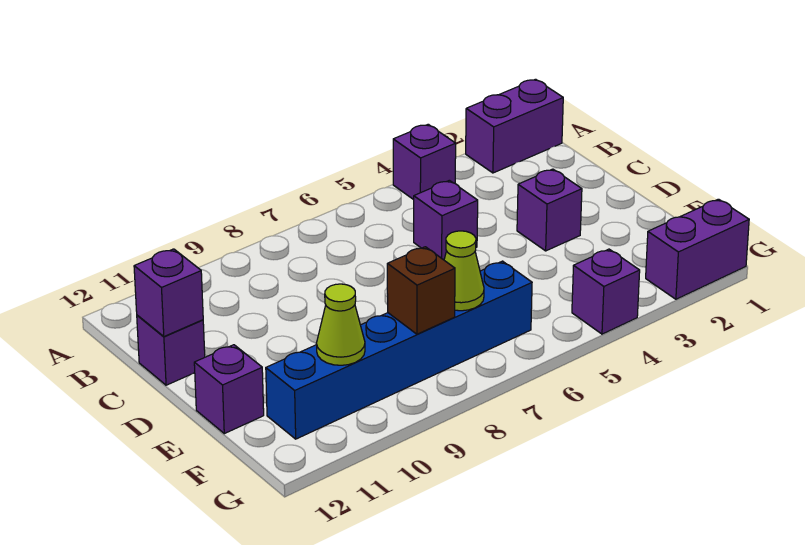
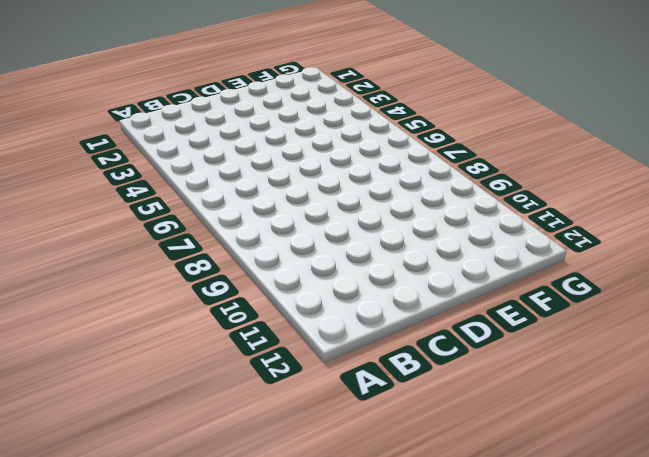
none -> purple 1x2 brick [466,79,563,173]
none -> purple 1x1 brick [393,124,456,200]
none -> purple 1x1 brick [414,180,478,260]

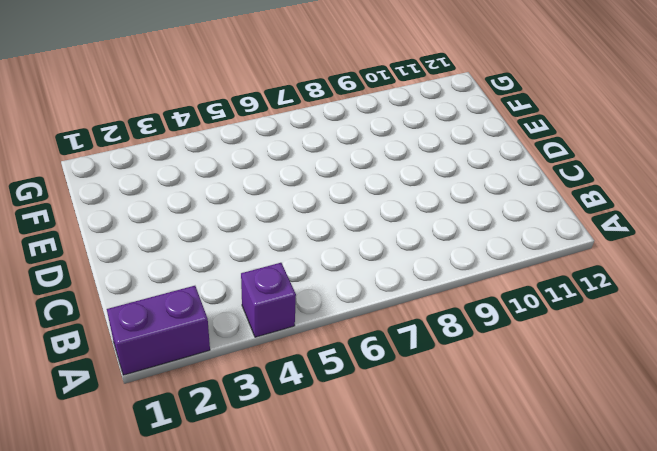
none -> purple 1x1 brick [414,180,478,260]
none -> purple 1x1 brick [137,315,205,385]
none -> purple 1x1 brick [517,169,582,251]

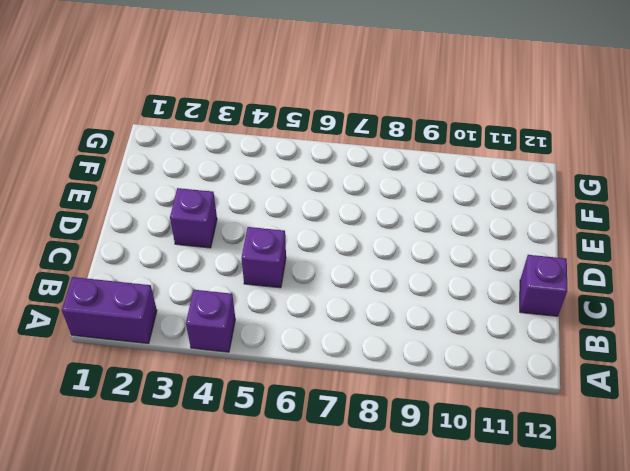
none -> purple 1x1 brick [194,345,264,434]
none -> blue 1x6 brick [266,261,532,439]
none -> purple 1x2 brick [646,199,749,299]

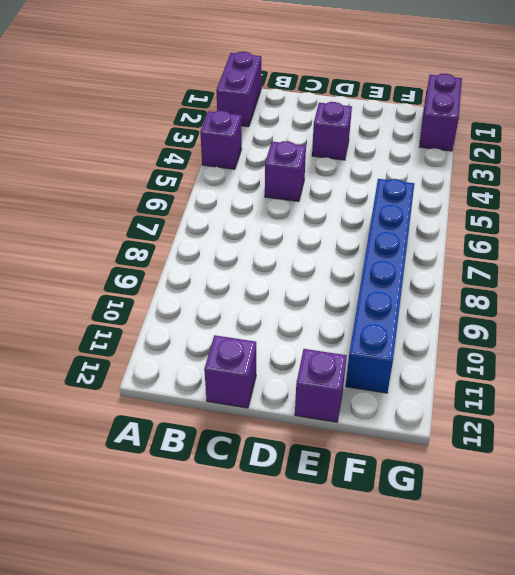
none -> purple 1x1 brick [572,249,640,334]
none -> purple 1x1 brick [134,249,203,336]
none -> lime 1x1 cone [444,231,484,311]

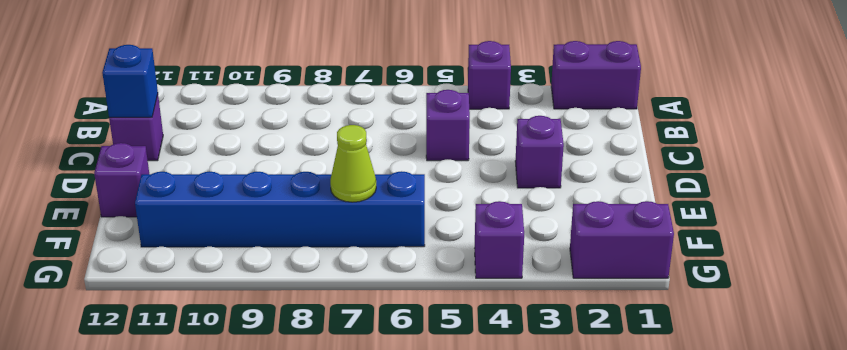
blue 1x1 brick [102,45,158,117] -> purple 1x1 brick [134,249,203,336]
none -> brown 1x1 brick [387,247,455,334]
none -> lime 1x1 cone [316,284,365,365]

